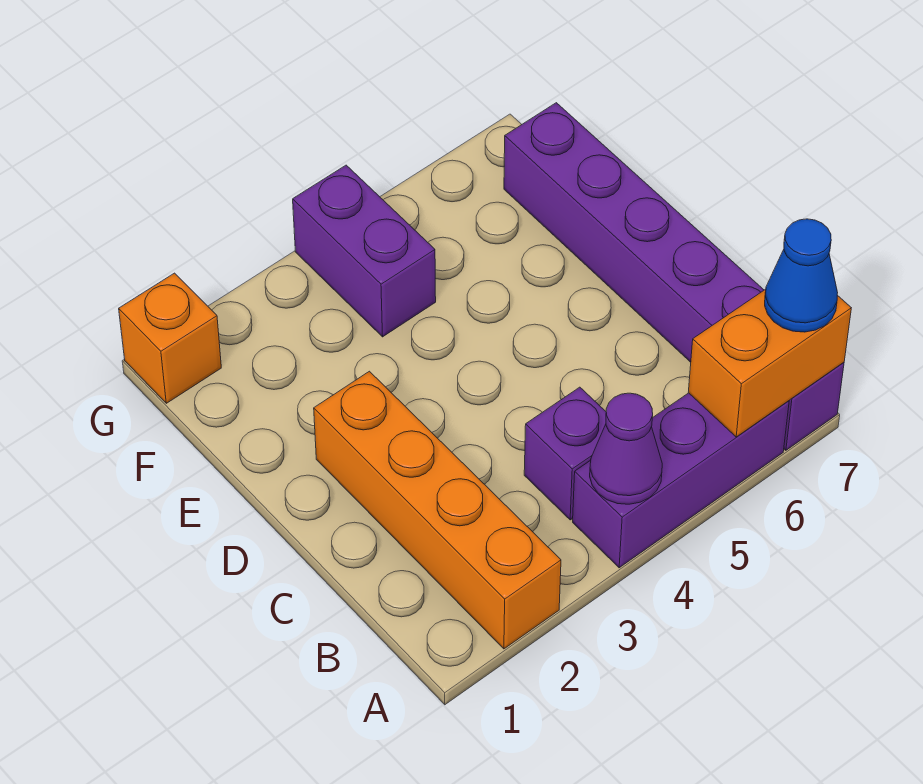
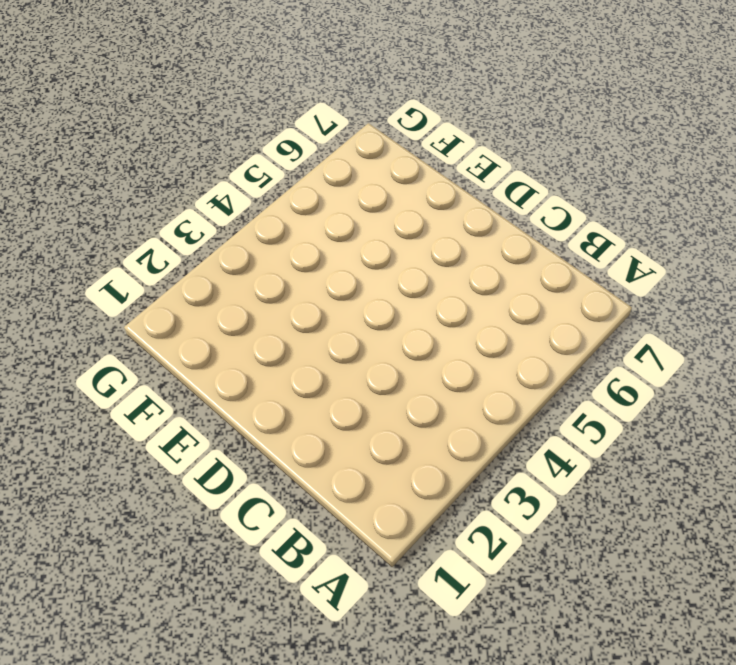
none -> orange 1x4 brick [314,371,561,649]
none -> purple 1x3 brick [573,393,789,568]

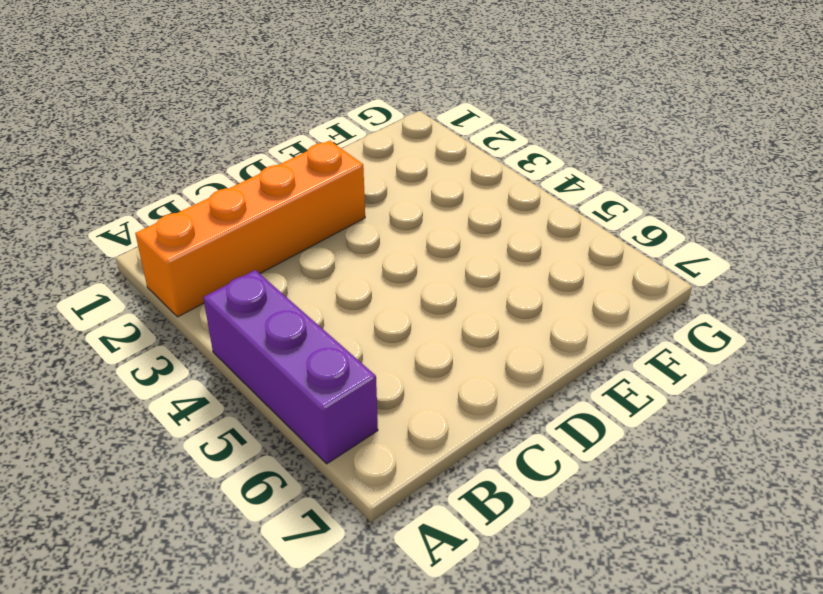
none -> purple 1x6 brick [504,103,844,450]
none -> purple 1x1 brick [524,387,606,520]

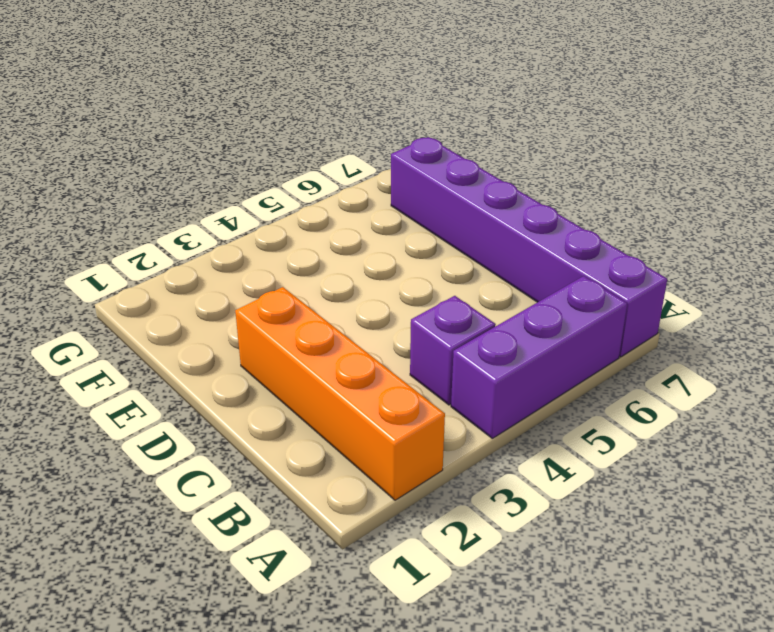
none -> purple 1x2 brick [293,165,436,337]
none -> orange 1x1 brick [119,273,221,403]

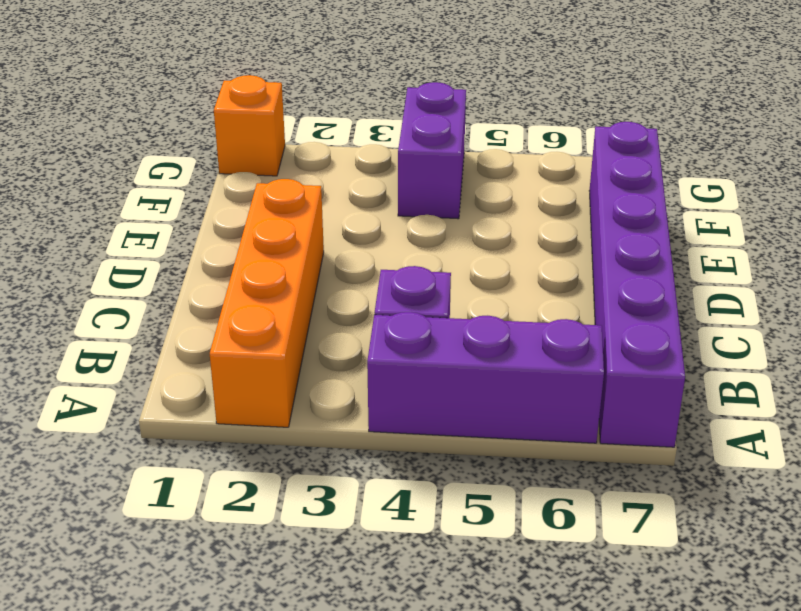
none -> purple 1x1 cone [590,393,662,504]
none -> orange 1x2 brick [688,289,851,437]

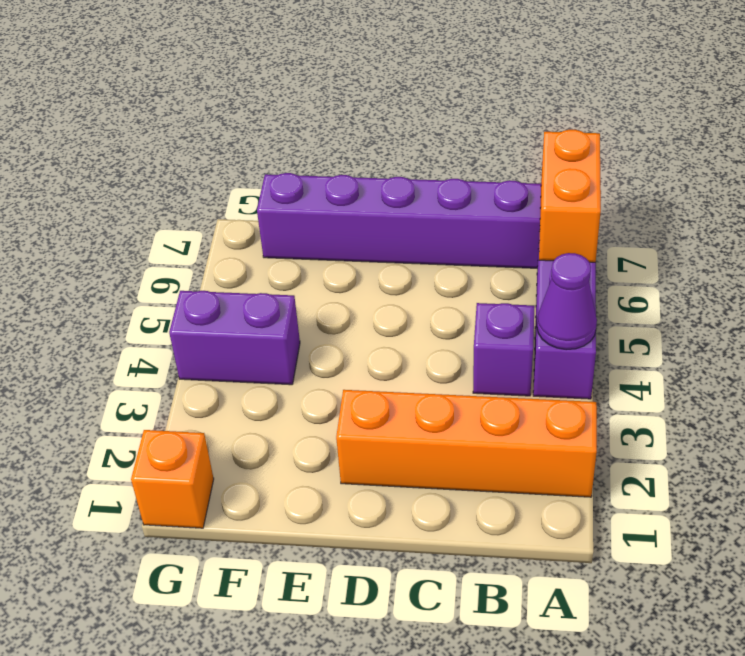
none -> blue 1x1 cone [765,219,838,332]

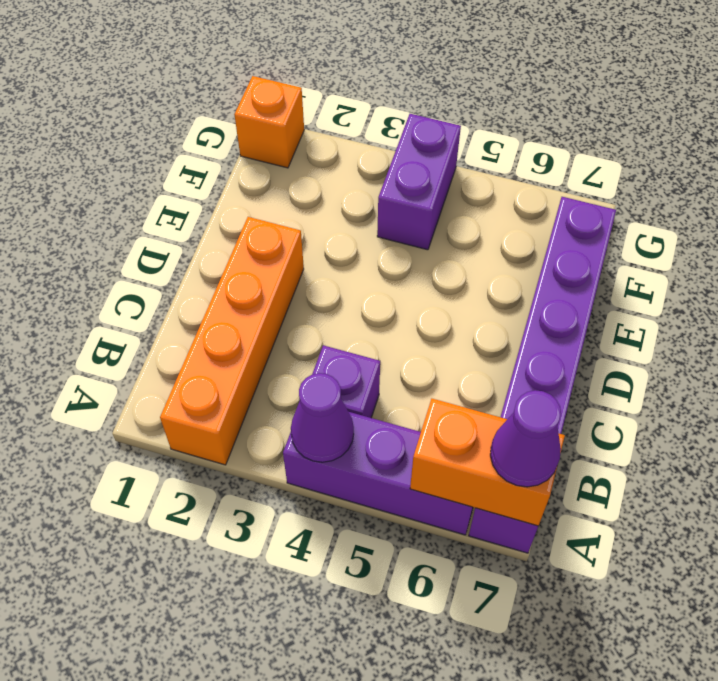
purple 1x1 cone [490,390,561,487] -> blue 1x1 cone [765,219,838,332]

